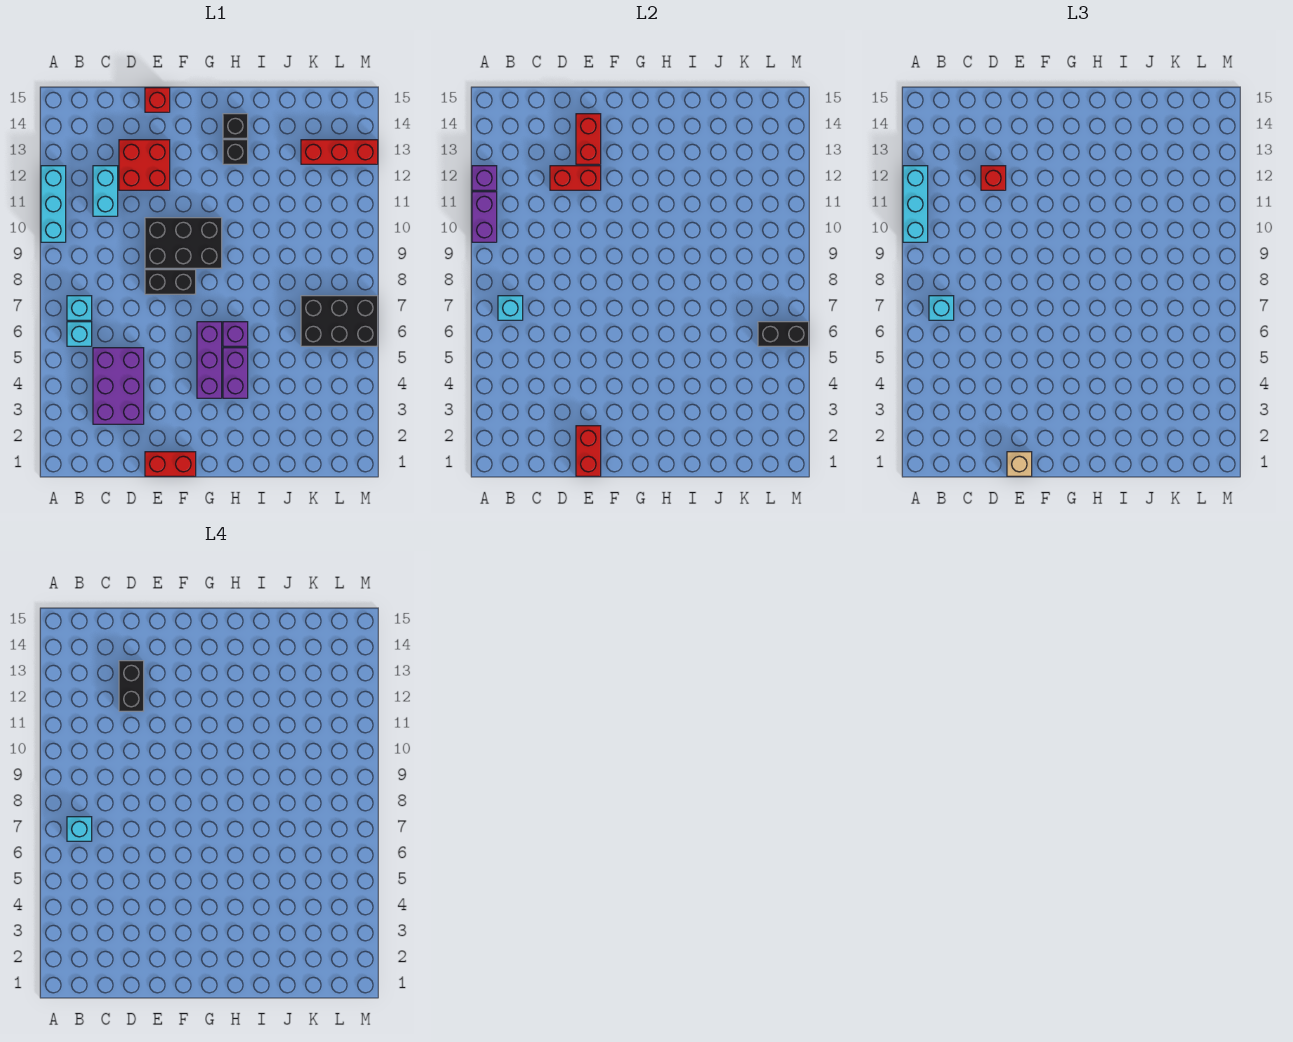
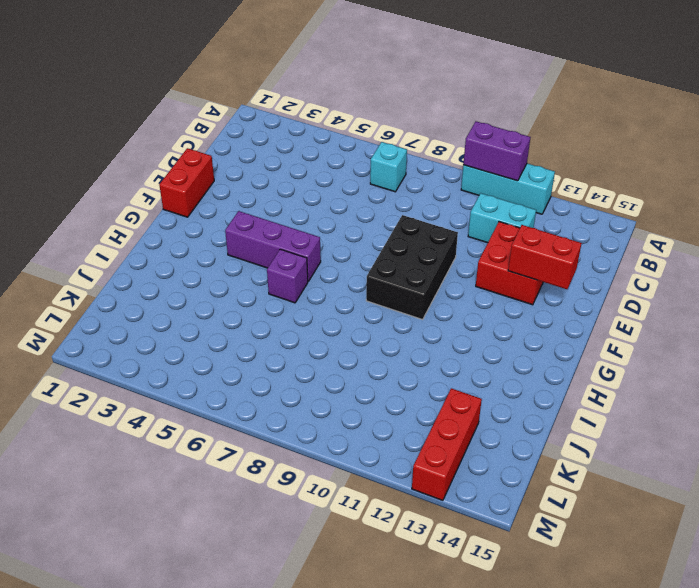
none -> cyan 1x1 brick [67,322,92,346]
none -> purple 2x3 brick [93,348,144,424]
none -> black 1x2 brick [145,270,196,294]
none -> red 1x1 brick [145,88,170,112]

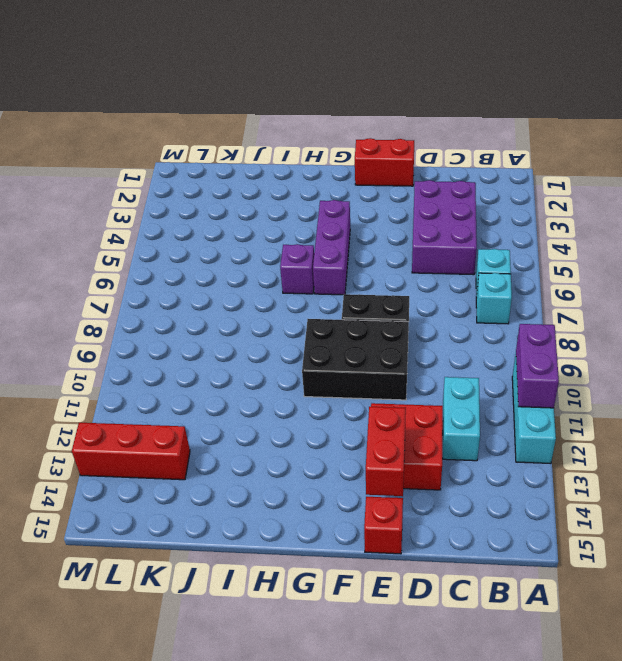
none -> purple 1x2 brick [223,348,248,398]
none -> black 1x1 brick [223,140,248,164]
none -> black 1x1 brick [223,114,248,138]
none -> black 2x3 brick [301,296,378,346]

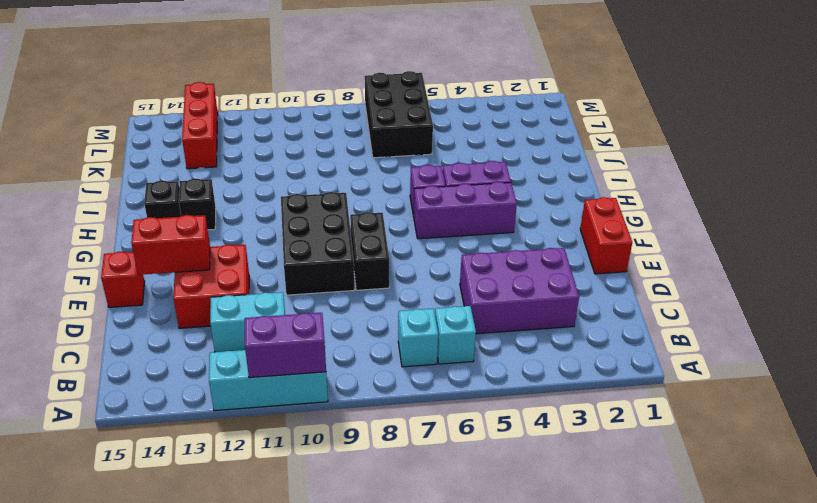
none -> purple 1x1 brick [472,166,497,190]
none -> cyan 1x1 brick [498,296,523,320]
none -> red 1x2 brick [550,166,601,190]
none -> red 1x2 brick [576,426,601,476]

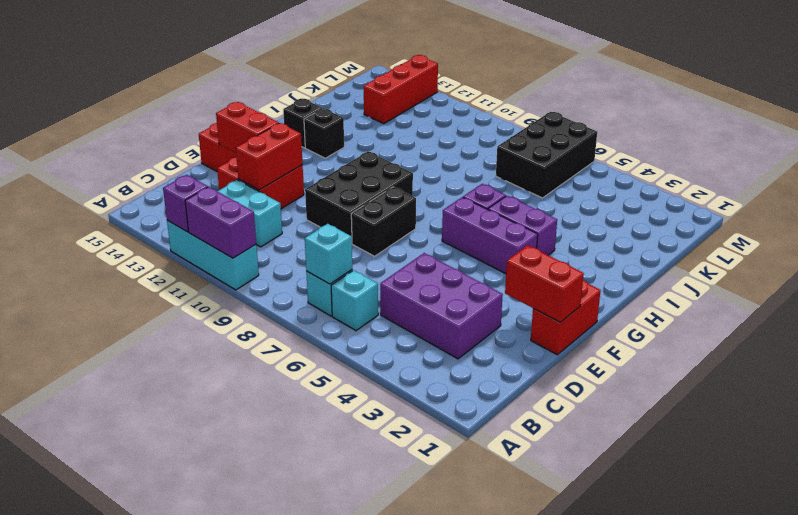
none -> black 1x2 brick [758,322,809,346]
none -> cyan 1x3 brick [903,166,928,242]
none -> cyan 1x1 brick [929,296,954,320]
none -> red 1x1 brick [981,166,1006,190]

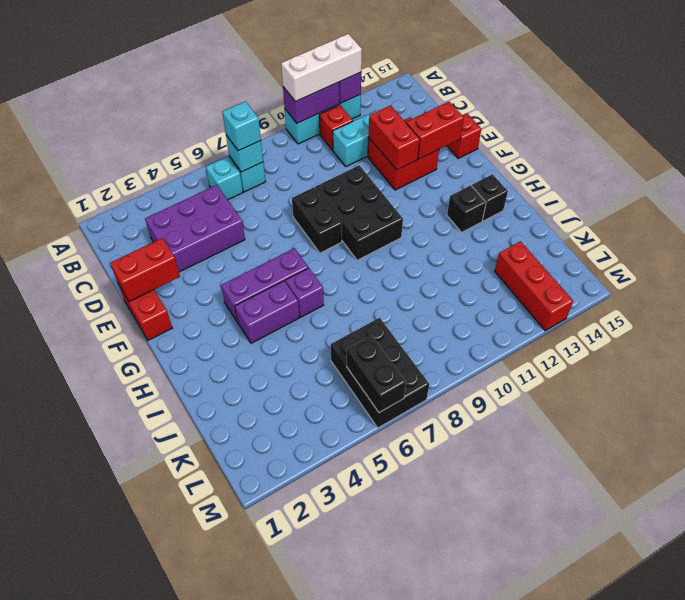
white 1x3 brick [281,34,362,102] -> cyan 1x3 brick [903,166,928,242]
red 1x1 brick [319,105,353,150] -> red 1x1 brick moved to [981,166,1006,190]
none -> tan 1x1 brick [1007,452,1032,476]
none -> cyan 1x1 brick [67,817,92,841]
none -> black 1x2 brick [119,661,144,711]

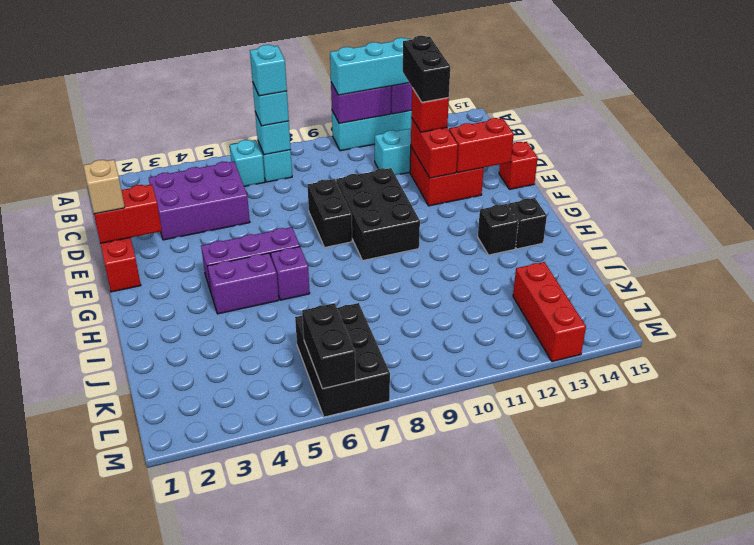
black 1x2 brick [403,36,450,102] -> black 1x2 brick turned to [119,661,144,711]

